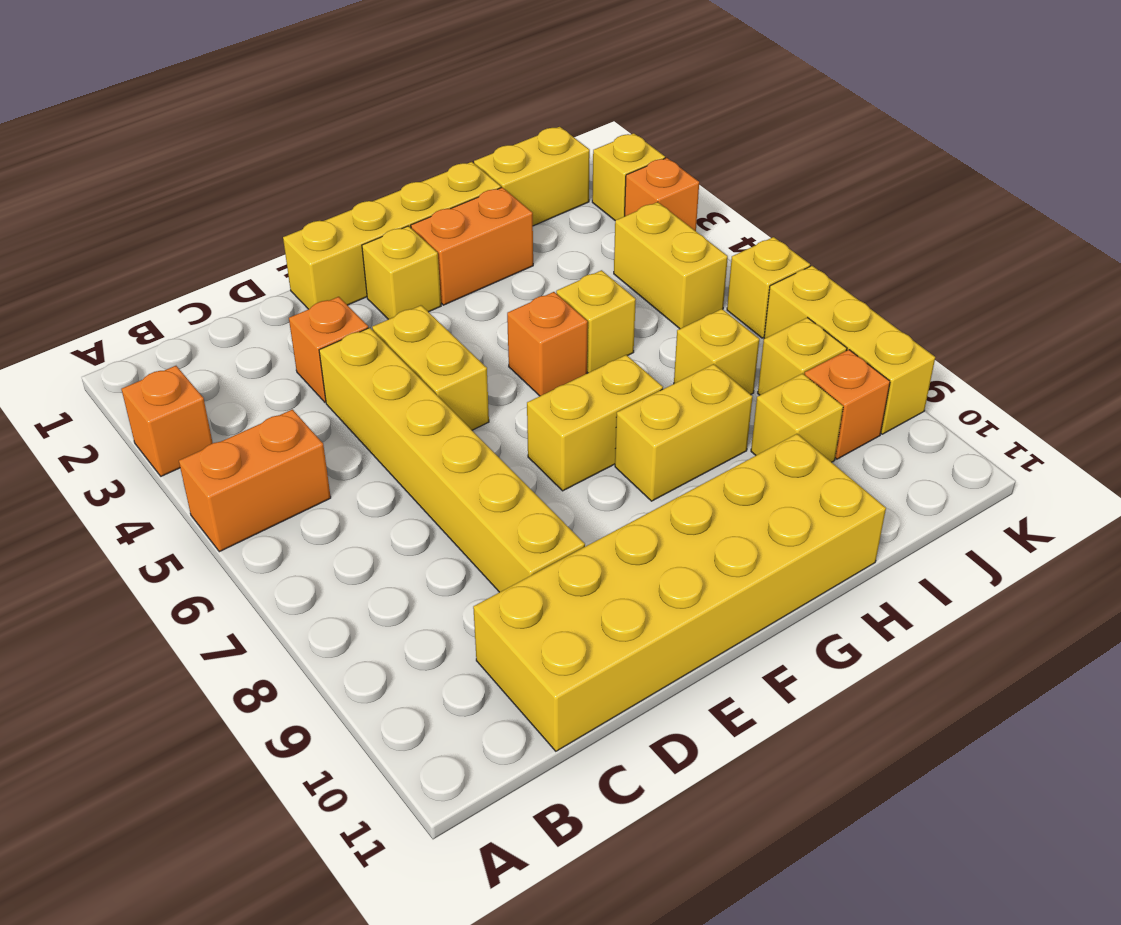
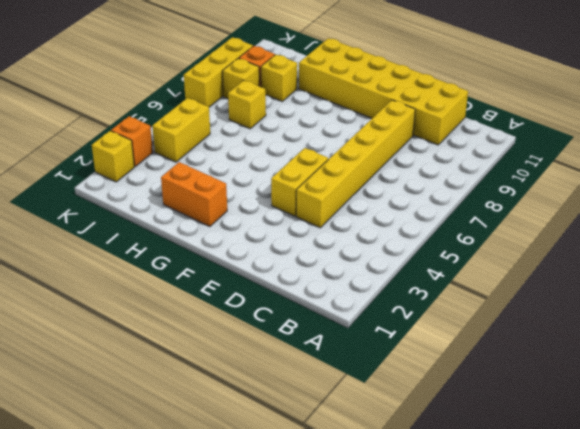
none -> orange 1x1 brick [121,366,213,476]
none -> orange 1x2 brick [179,409,331,552]
none -> orange 1x1 brick [289,297,368,402]

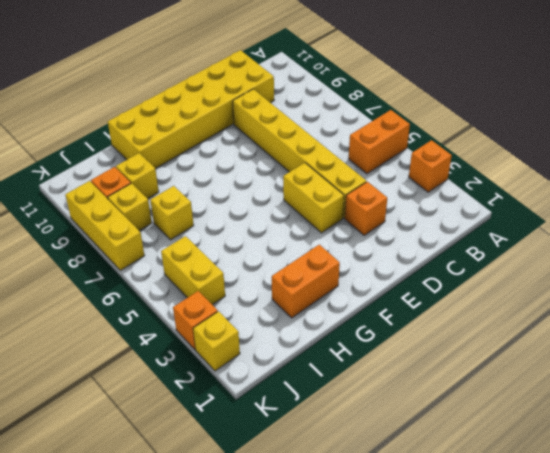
none -> yellow 1x4 brick [283,162,501,309]
none -> yellow 1x1 brick [362,226,441,319]
none -> yellow 1x2 brick [527,355,663,491]

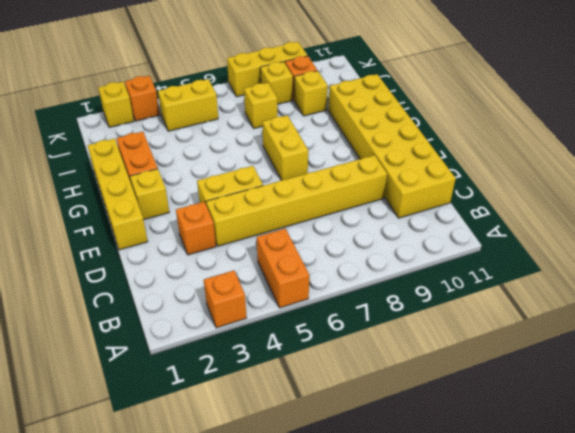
none -> orange 1x1 brick [507,292,588,396]
none -> yellow 1x2 brick [615,364,752,501]
none -> yellow 1x1 brick [556,270,636,373]

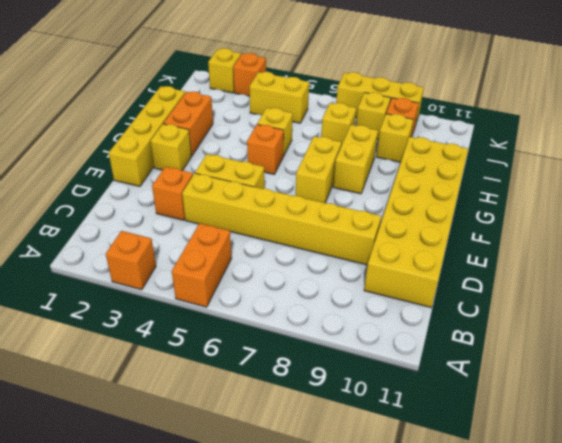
none -> yellow 1x2 brick [474,127,590,226]
none -> yellow 1x1 brick [727,237,810,338]

